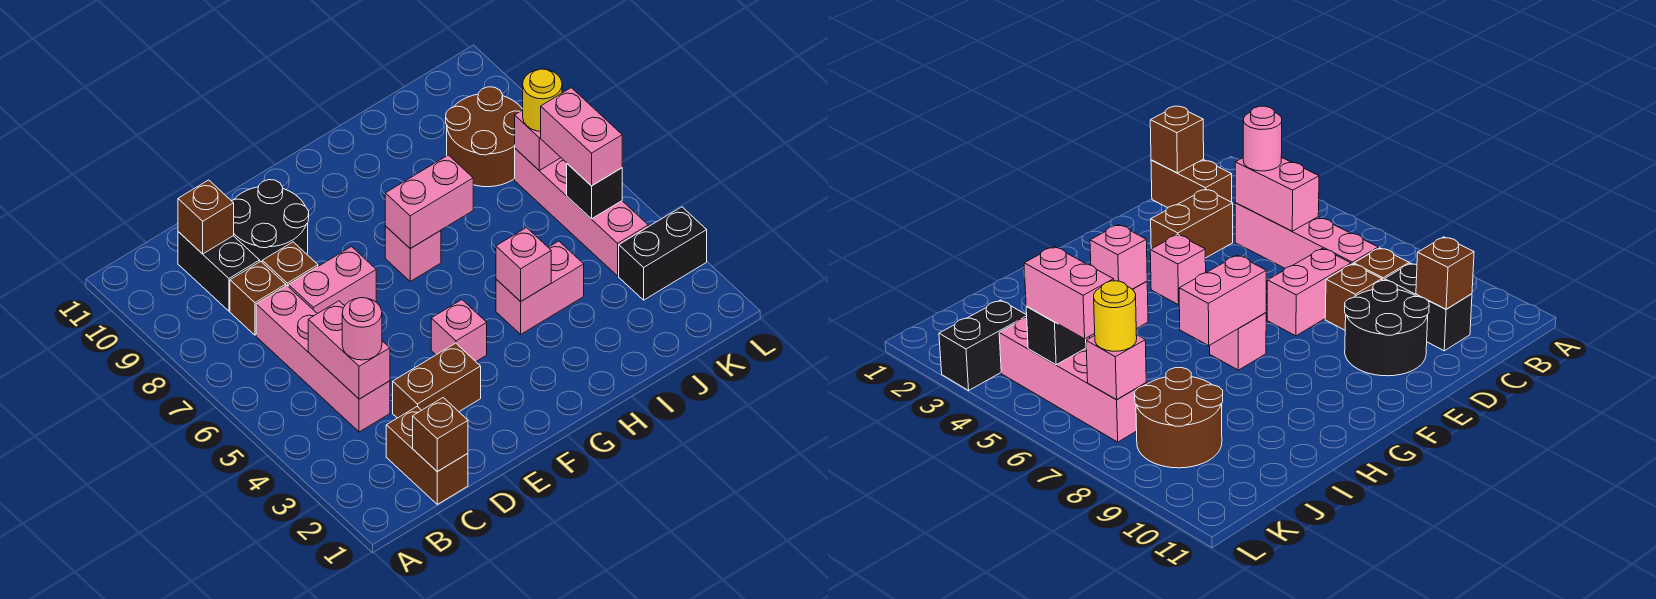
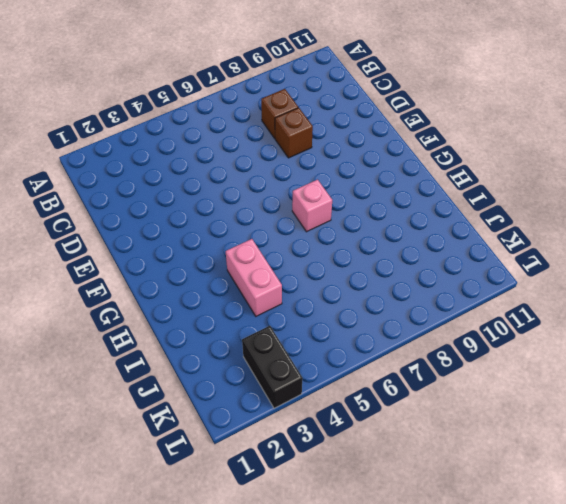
none -> brown 1x2 brick [386,406,468,504]
none -> pink 1x4 brick [256,286,390,432]
none -> black 1x2 brick [178,232,260,311]

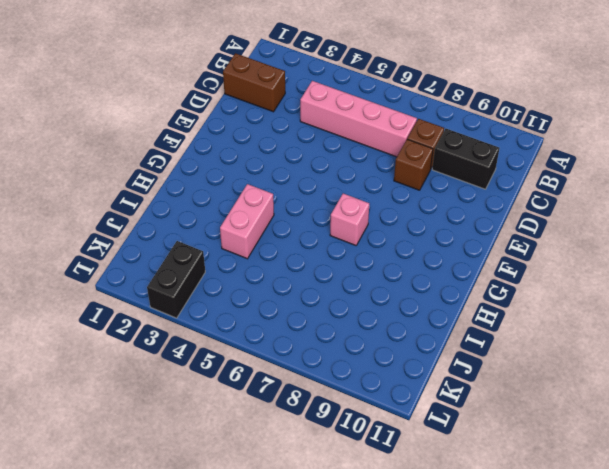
none -> brown 1x2 brick [393,343,481,418]
none -> pink 1x2 brick [288,247,376,314]
none -> black 2x2 round brick [232,180,309,262]

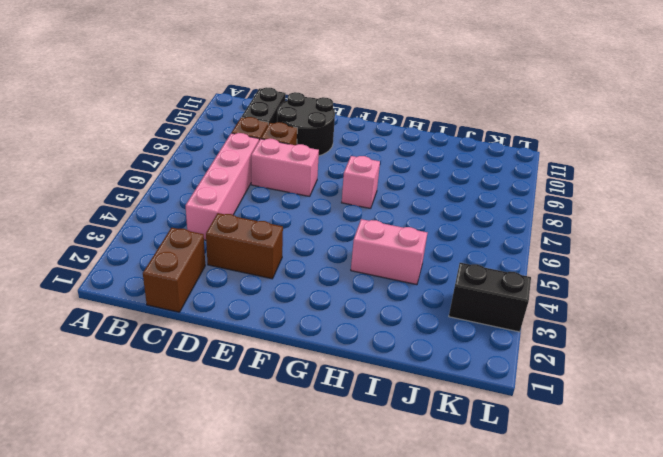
none -> pink 1x1 brick [431,300,487,361]
none -> brown 2x2 round brick [446,87,523,187]
none -> pink 1x4 brick [515,149,648,276]

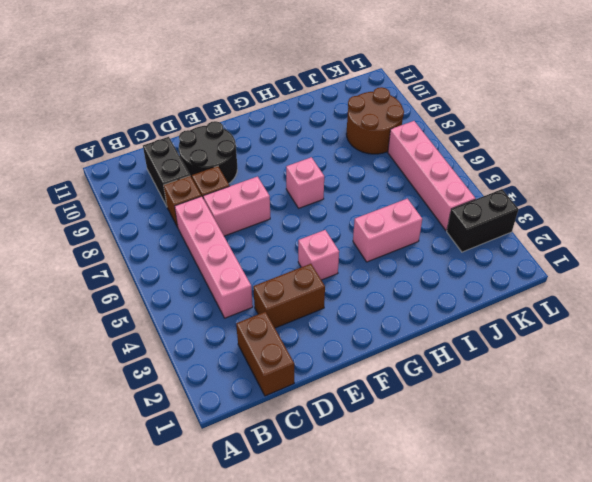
none -> brown 1x1 brick [413,398,468,472]
none -> pink 1x2 brick [308,301,390,399]
none -> brown 1x1 brick [178,180,234,254]

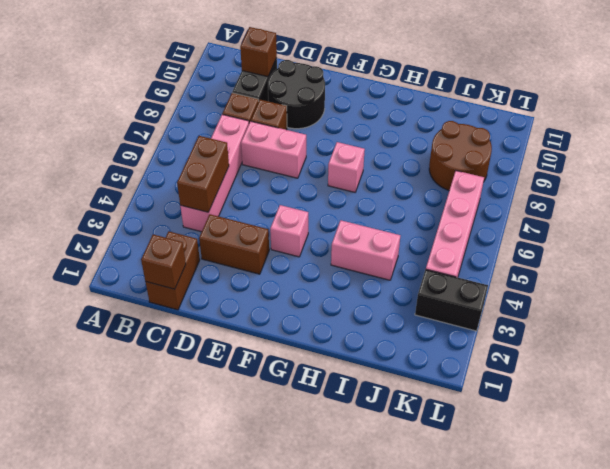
brown 1x2 brick [177,136,229,212] -> pink 1x2 brick [308,301,390,399]
none -> pink 1x2 brick [385,155,473,248]
none -> pink 1x1 brick [496,228,551,302]
none -> black 1x1 brick [567,164,622,219]

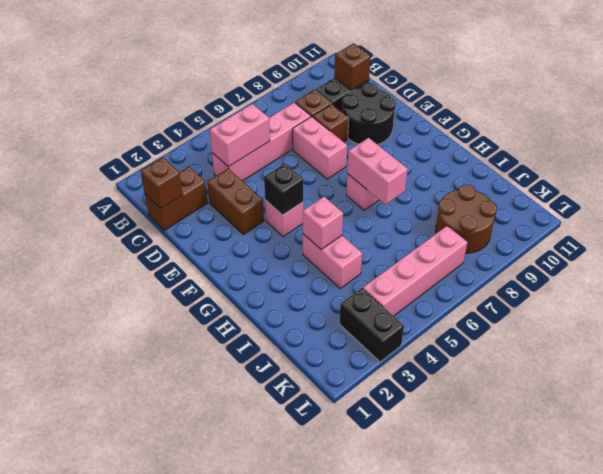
black 1x1 brick [264,163,303,215] -> black 1x1 brick moved to [567,164,622,219]
none -> pink 1x1 brick [515,110,561,170]
none -> pink 1x1 round brick [342,298,382,360]
none -> pink 1x2 brick [541,88,622,186]

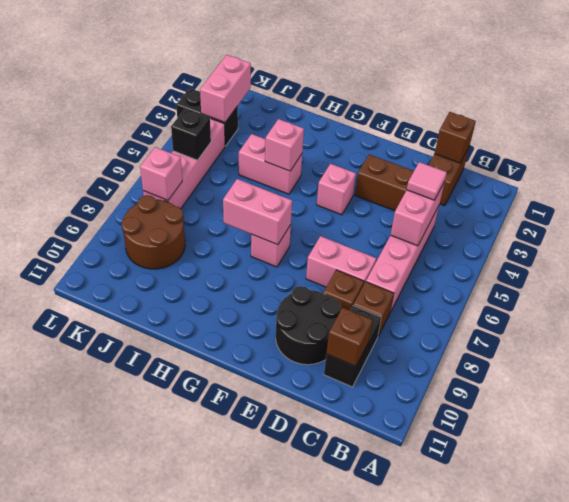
pink 1x1 tile [407,162,447,200] -> pink 1x1 round brick [342,298,382,360]
pink 1x2 brick [200,55,251,122] -> pink 1x2 brick moved to [541,88,622,186]
none -> yellow 1x1 round brick [523,69,562,131]

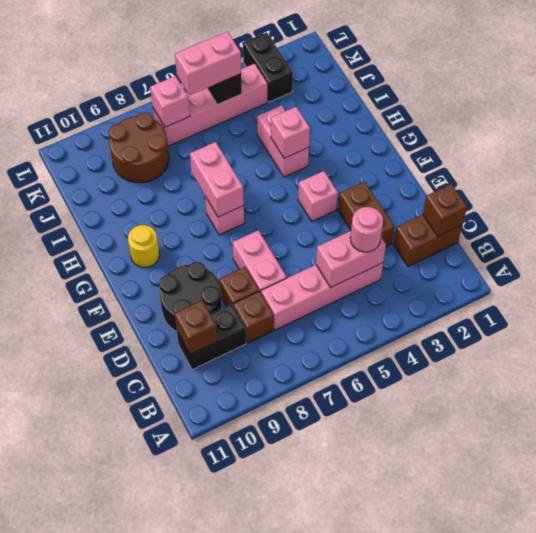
yellow 1x1 round brick [128,225,159,267] -> yellow 1x1 round brick moved to [523,69,562,131]

